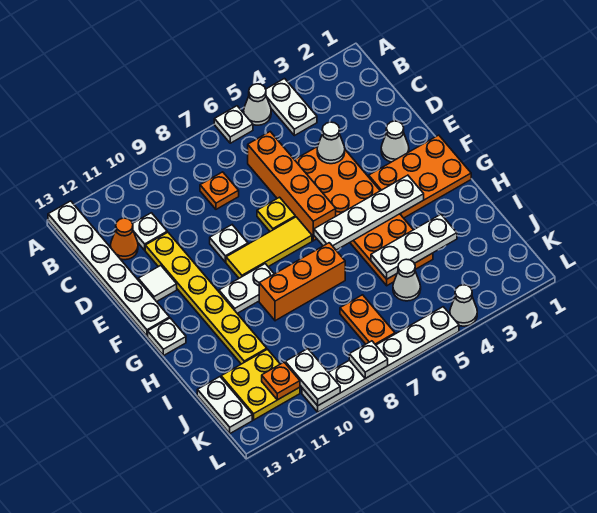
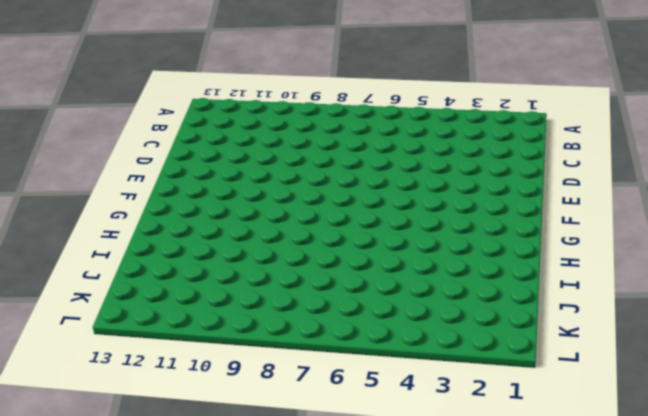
none -> white 1x2 plate [266,79,317,136]
none -> white 1x1 cone [244,84,271,125]
none -> white 1x1 plate [214,106,253,143]
none -> white 1x6 plate [48,201,169,336]

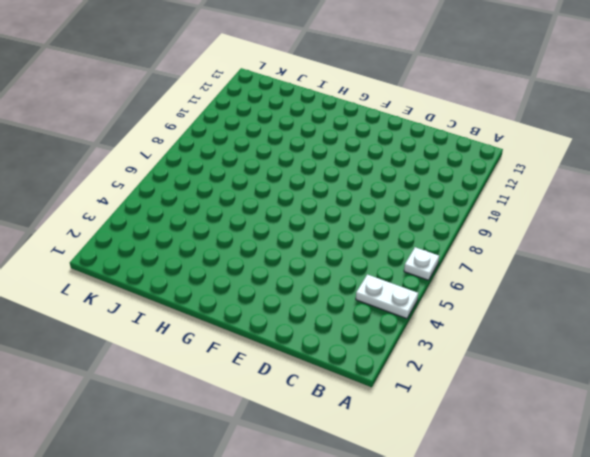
none -> white 1x1 cone [244,84,271,125]
none -> white 1x6 plate [48,201,169,336]
none -> orange 1x4 brick [248,132,336,241]
none -> orange 1x1 plate [200,172,239,209]

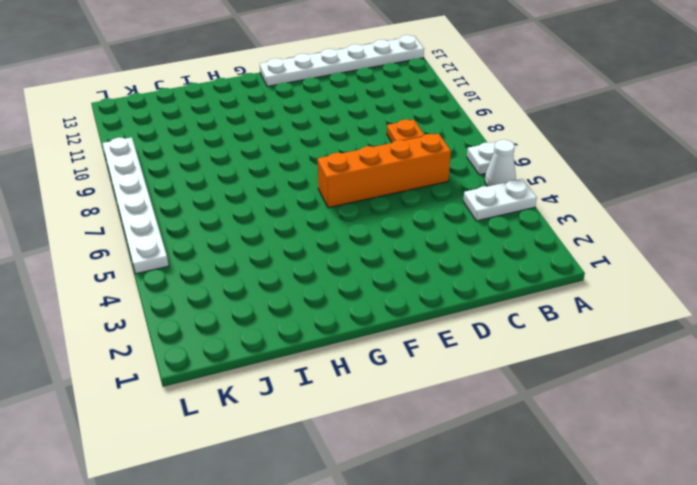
none -> white 1x1 plate [133,213,167,250]
none -> orange 1x1 cone [111,218,138,260]
none -> orange 2x6 plate [295,147,433,286]
none -> yellow 1x6 plate [145,232,267,364]

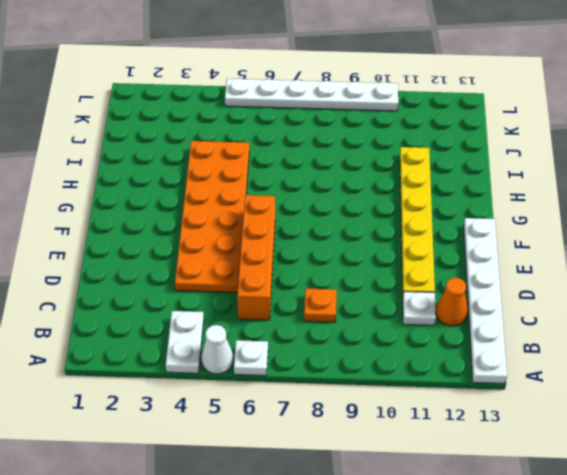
none -> white 1x1 cone [381,121,409,162]
none -> yellow 1x1 plate [257,197,295,231]
none -> white 1x1 plate [210,225,248,262]
none -> white 1x1 tile [138,265,177,302]

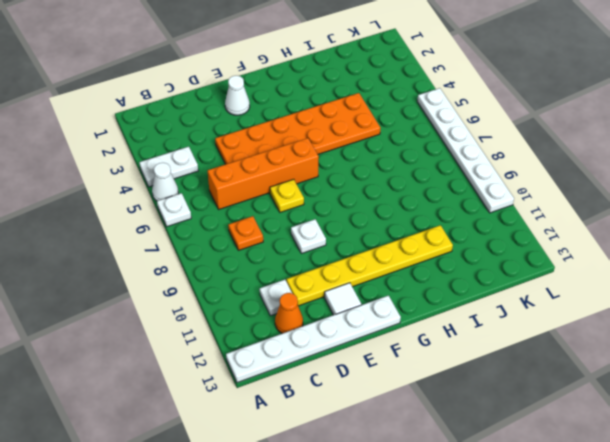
none -> orange 2x3 plate [369,135,471,218]
none -> yellow 1x3 tile [226,217,312,278]
none -> white 1x2 plate [219,264,274,313]
none -> white 1x1 plate [148,318,186,356]

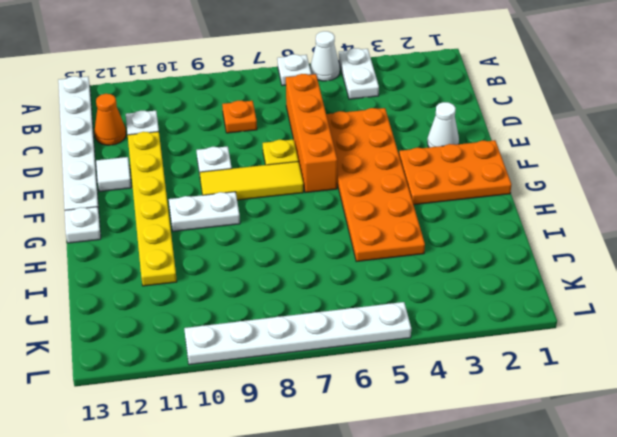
none -> orange 1x3 brick [259,243,345,321]
none -> white 1x1 cone [393,259,421,301]
none -> orange 1x2 plate [340,295,395,345]
none -> yellow 2x2 plate [221,349,300,420]

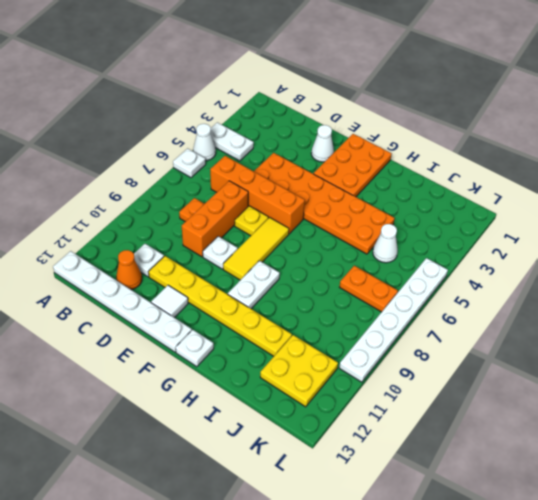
orange 1x3 brick [182,181,248,257] -> orange 1x3 brick moved to [259,243,345,321]
none -> white 1x2 plate [197,377,252,433]
none -> white 1x1 cone [450,285,477,326]
none -> white 1x1 cone [317,122,345,164]
none -> white 1x4 plate [314,175,424,250]

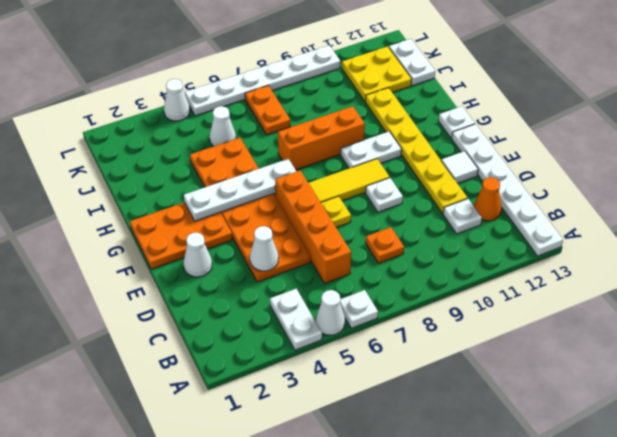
none -> white 1x3 plate [371,214,457,279]
none -> white 1x2 plate [285,349,340,406]
none -> orange 1x1 plate [262,362,300,400]
none -> white 1x1 plate [349,341,388,378]

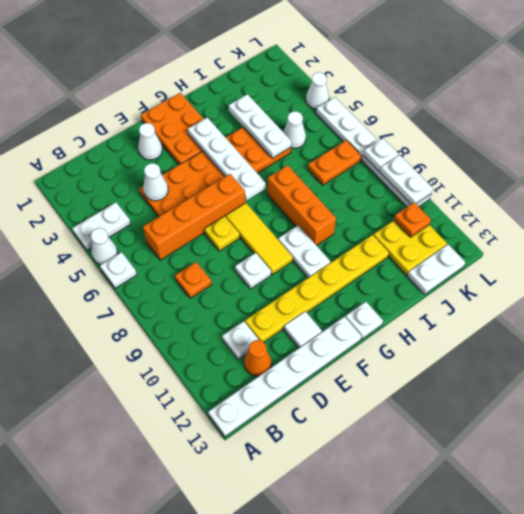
white 1x2 plate [380,155,433,204] -> white 1x2 plate turned to [285,349,340,406]

